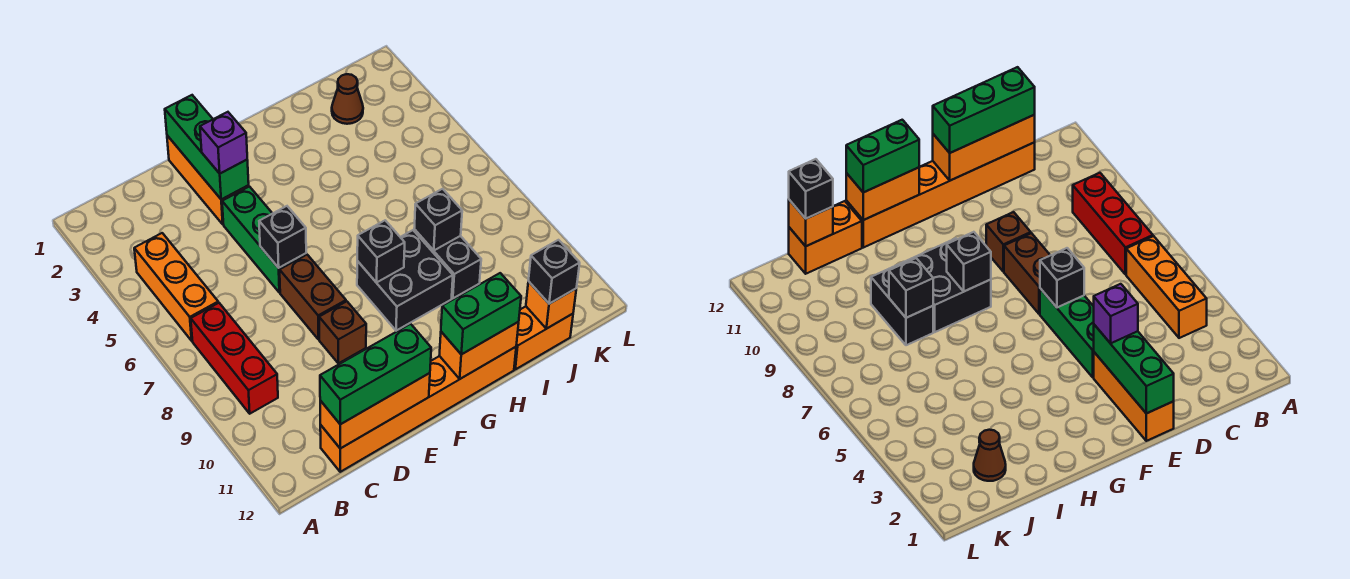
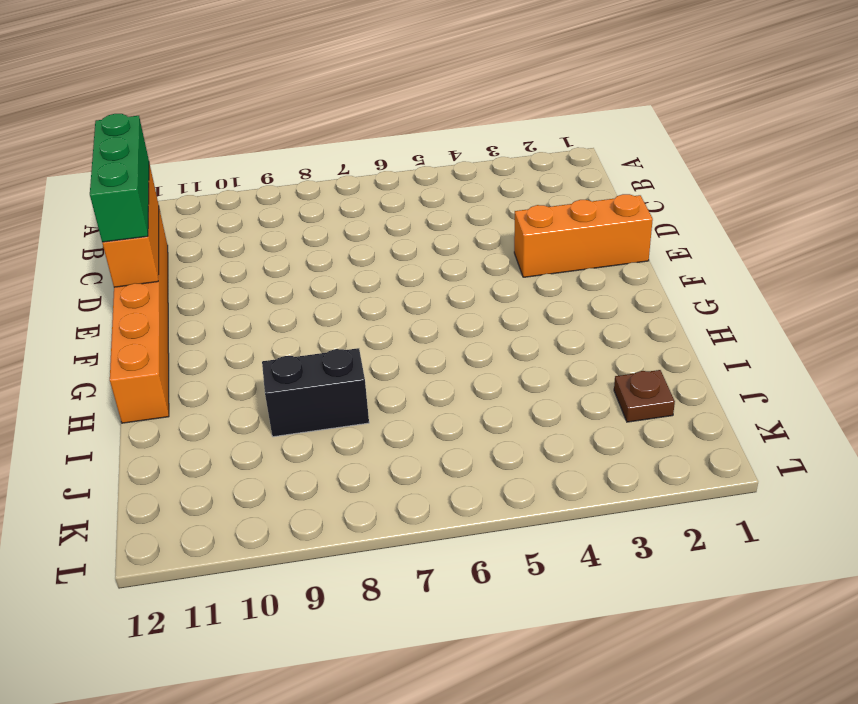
brown 1x1 plate [614,370,675,422] -> brown 1x1 cone [332,74,363,124]
none -> orange 1x3 brick [134,233,218,341]
none -> red 1x3 brick [191,303,278,414]
none -> green 1x3 brick [222,187,306,293]

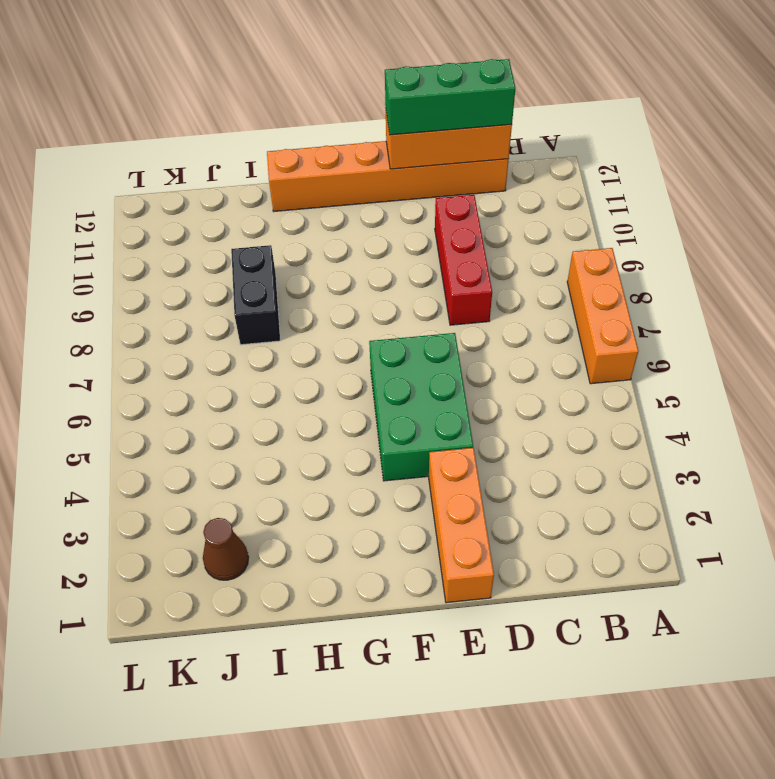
orange 1x3 brick [567,248,638,384] -> orange 1x3 brick moved to [134,233,218,341]
red 1x3 brick [435,195,492,325] -> red 1x3 brick moved to [191,303,278,414]
green 2x3 brick [369,333,473,481] -> green 1x3 brick [222,187,306,293]
none -> brown 1x2 brick [280,255,346,340]
none -> brown 1x1 brick [319,301,366,363]
none -> black 2x2 brick [357,230,453,331]

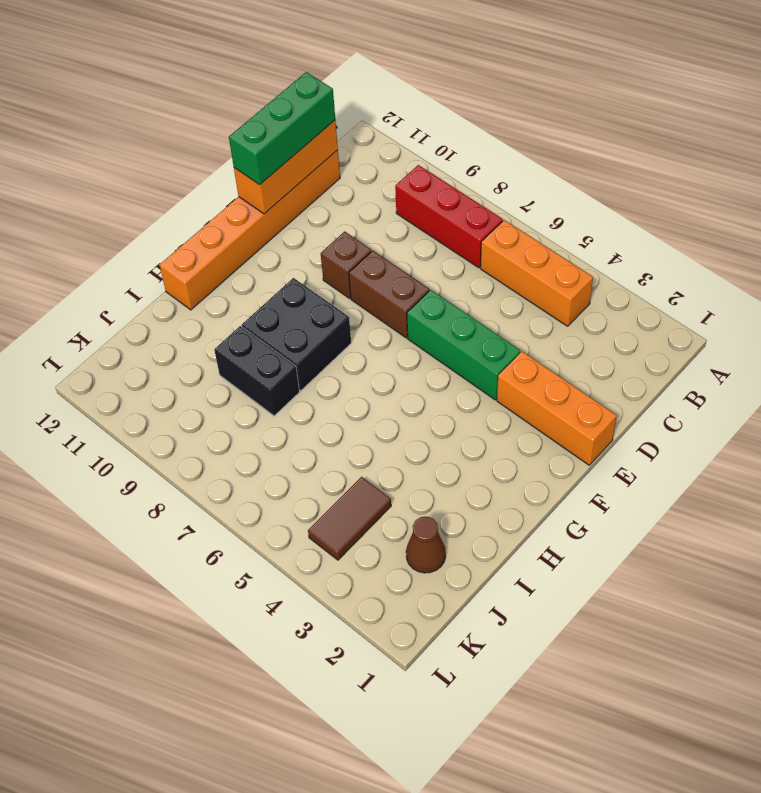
brown 1x2 tile [308,477,391,560] -> none
none -> orange 1x2 brick [514,307,573,369]
none -> green 1x3 brick [165,95,249,199]
none -> black 1x1 brick [259,206,306,268]

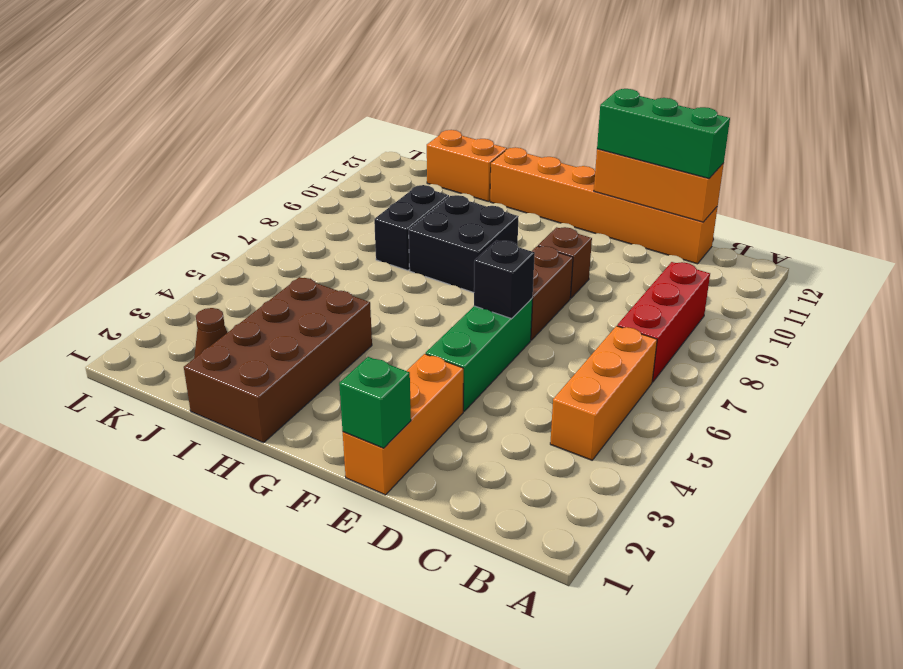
green 1x1 brick [339,357,411,448] -> green 1x3 brick [165,95,249,199]
brown 2x4 brick [184,277,372,443] -> none
none -> black 1x1 brick [357,220,405,283]
none -> orange 1x2 brick [439,322,519,379]
none -> black 1x1 brick [414,189,462,250]

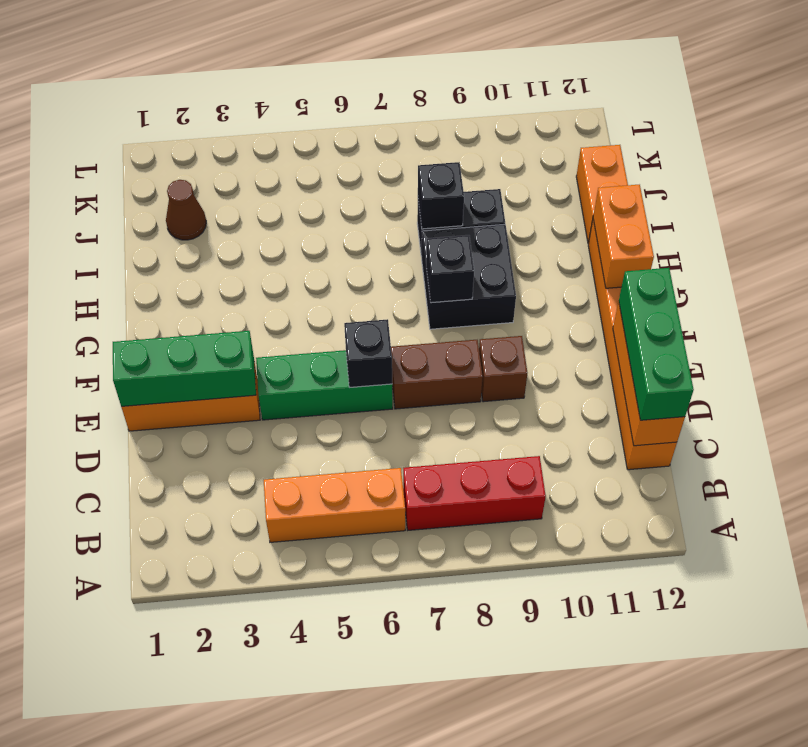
none -> orange 1x1 brick [526,281,576,329]
none -> purple 1x1 brick [200,112,247,174]
none -> green 1x2 brick [441,273,521,354]

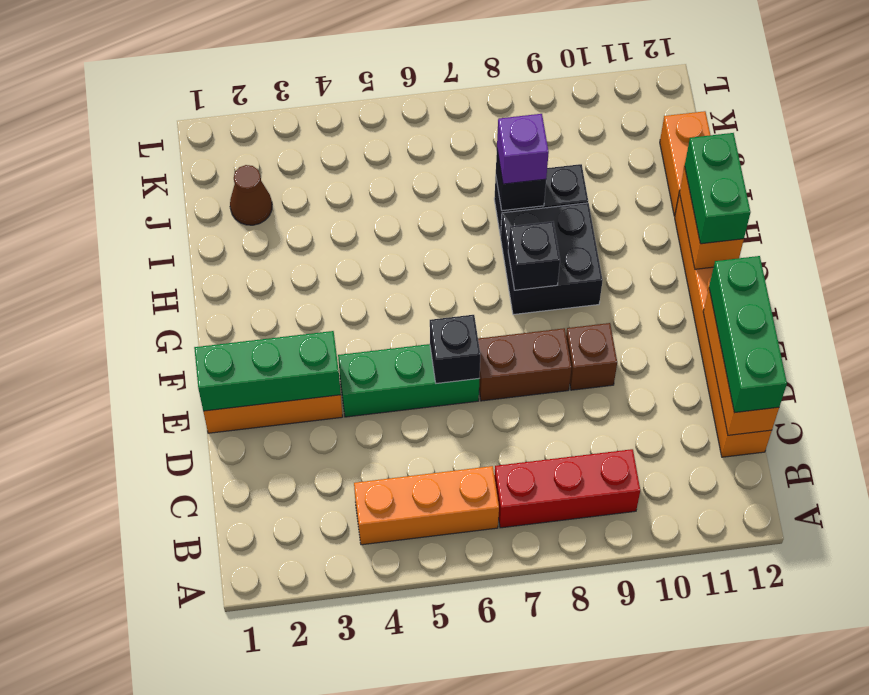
purple 1x1 brick [497,114,549,184] -> purple 1x1 brick moved to [200,112,247,174]
none -> orange 1x1 brick [526,281,576,329]
none -> black 1x1 brick [528,240,580,304]

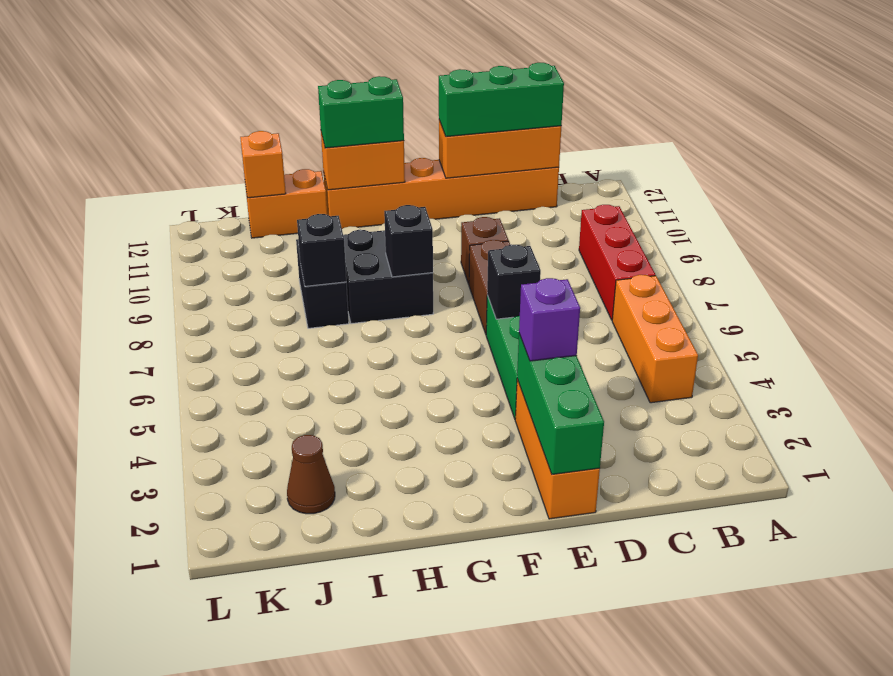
none -> black 1x1 brick [528,240,580,304]

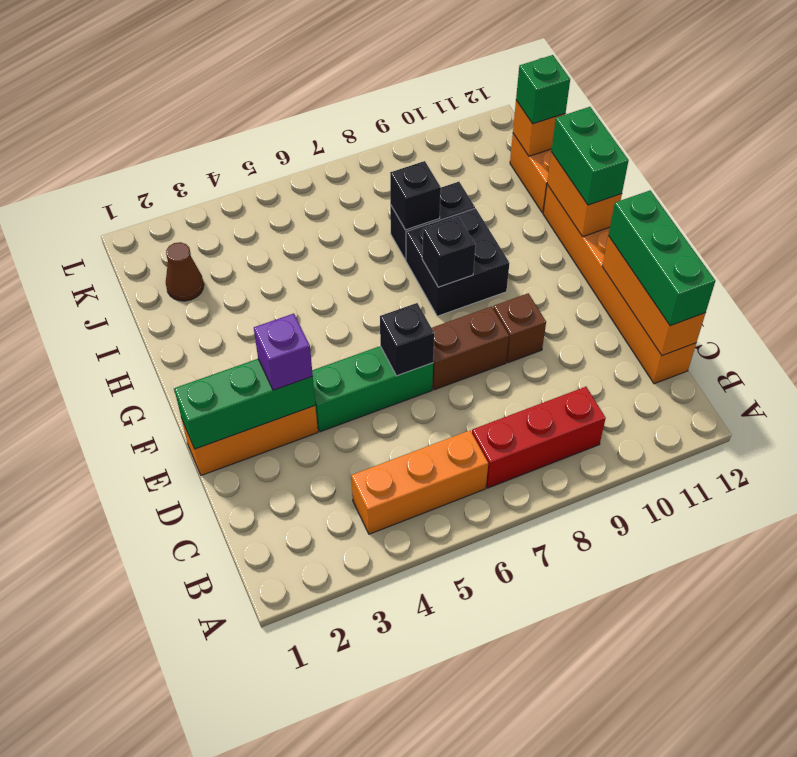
green 1x1 brick [516,55,570,124] -> black 1x1 brick [528,240,580,304]

